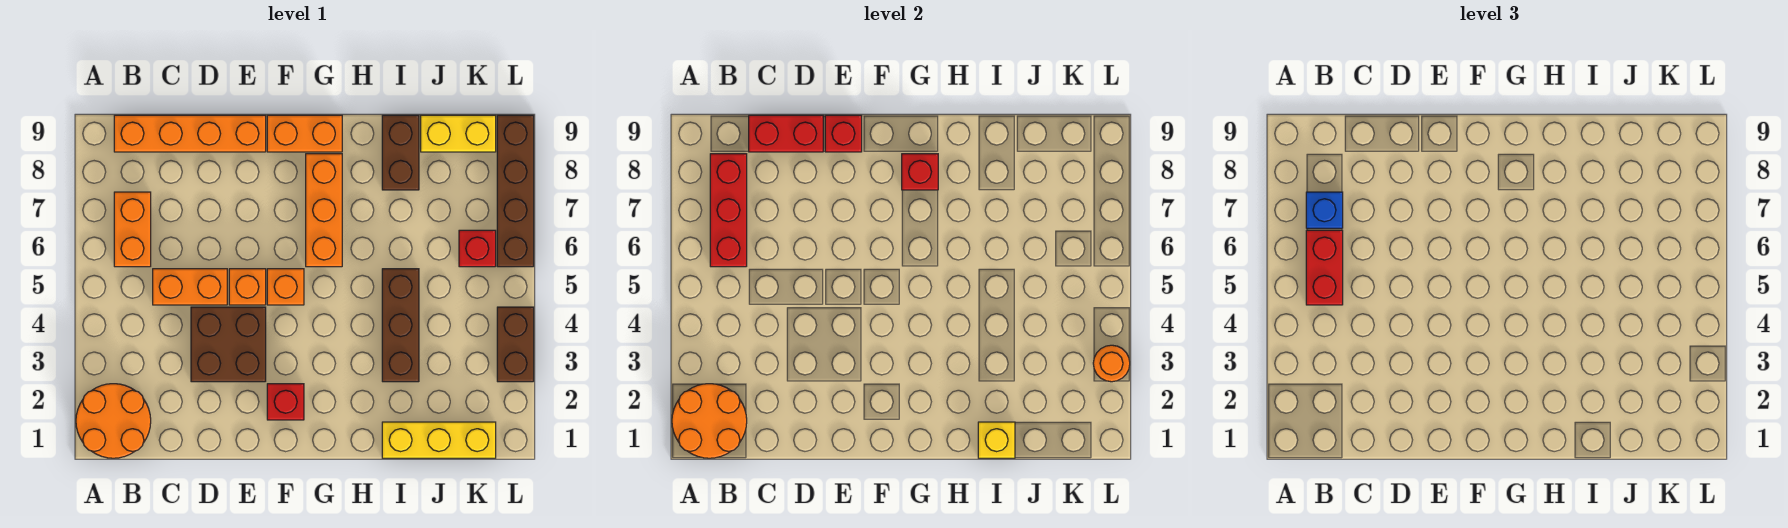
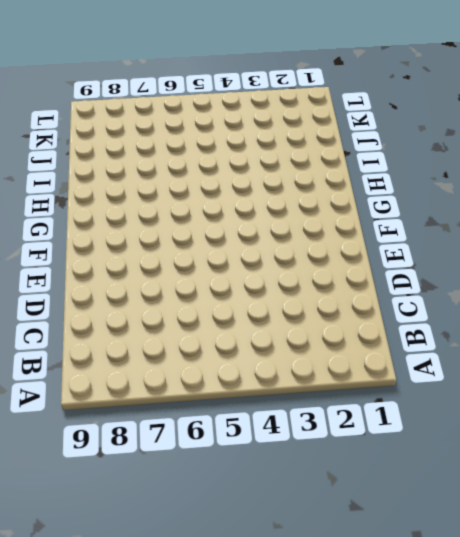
none -> orange 2x2 round brick [76,384,151,458]
none -> orange 1x2 brick [114,192,151,267]
none -> orange 1x4 brick [114,115,266,152]

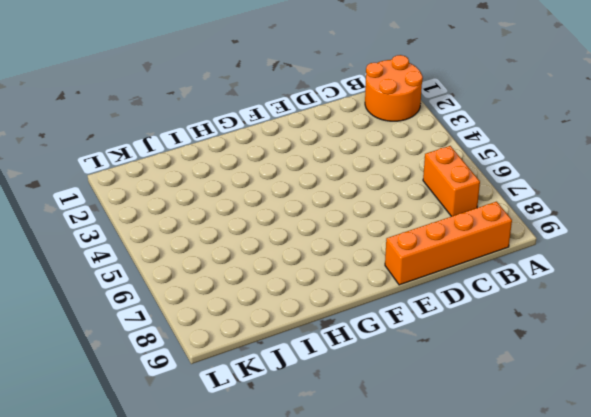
none -> orange 1x2 brick [153,269,227,305]
none -> brown 2x2 brick [191,307,266,382]
none -> orange 1x1 brick [229,269,266,305]

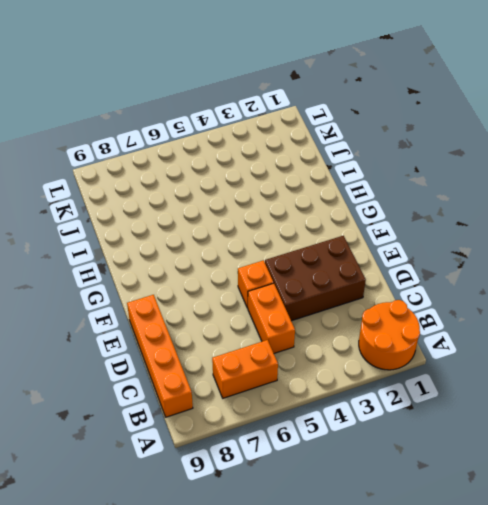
brown 2x3 brick [265,236,366,321] -> brown 2x2 brick [191,307,266,382]
none -> red 1x1 brick [267,384,304,420]
none -> orange 1x1 brick [267,269,304,305]
none -> orange 1x2 brick [267,115,342,152]

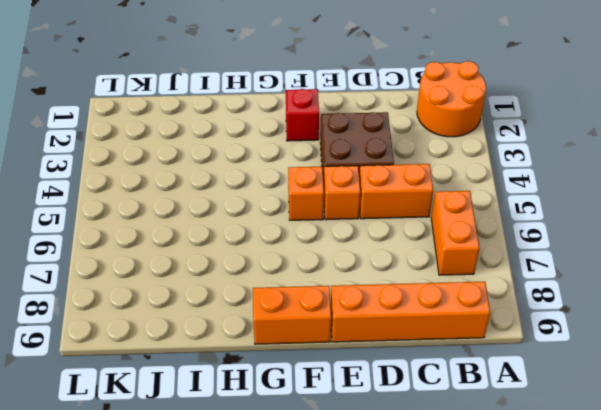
none -> orange 1x3 brick [306,154,342,267]
none -> yellow 1x3 brick [382,422,496,458]
none -> brown 1x3 brick [382,269,419,382]

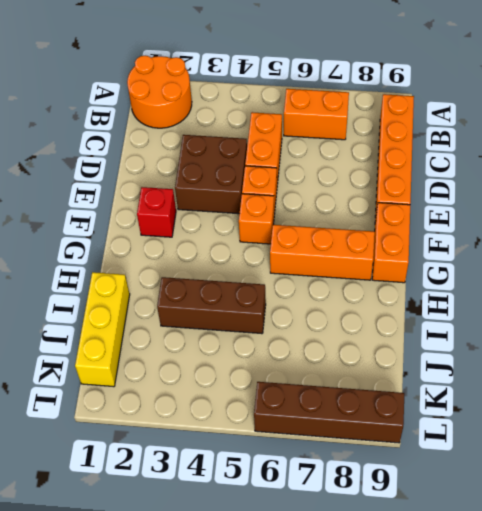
none -> brown 1x2 brick [382,115,419,190]
none -> yellow 1x2 brick [421,115,496,152]
none -> red 1x1 brick [459,230,496,267]

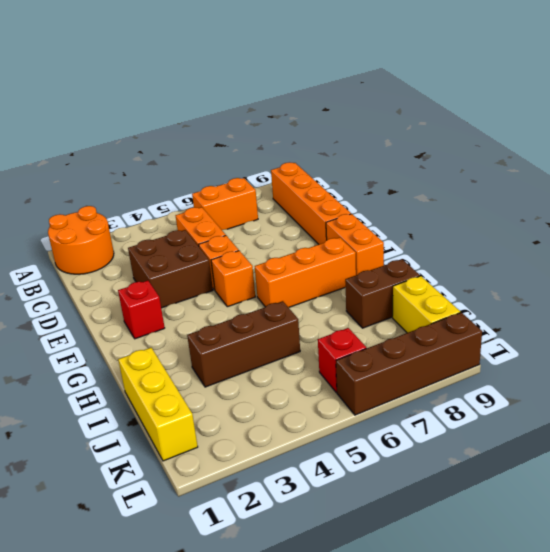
none -> brown 1x2 brick [497,307,534,382]
none -> orange 2x2 round brick [672,384,747,458]
none -> red 1x3 brick [710,154,747,267]

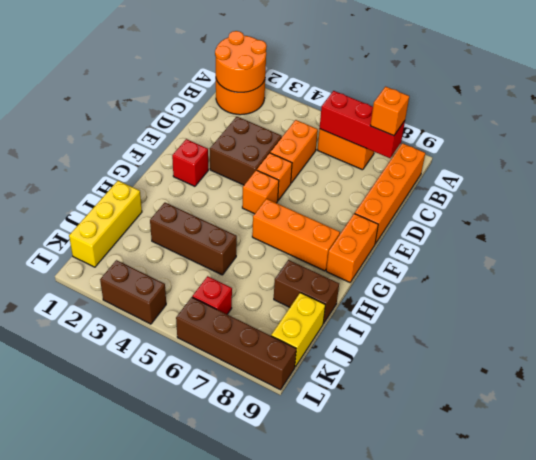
orange 1x1 brick [370,87,409,136] -> none
none -> red 1x2 brick [749,115,823,152]
none -> red 1x1 brick [825,115,862,152]
none -> red 1x1 brick [902,154,938,190]

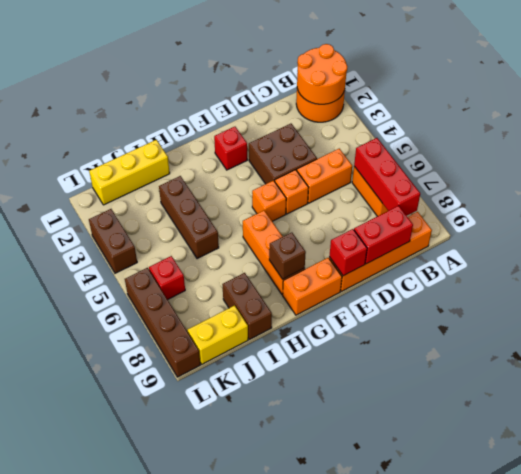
brown 1x1 brick [269,233,306,279] -> red 1x1 brick [902,154,938,190]
none -> yellow 1x1 brick [978,422,1015,458]
none -> orange 1x1 round brick [1093,345,1130,382]
none -> red 1x2 brick [1306,230,1343,305]

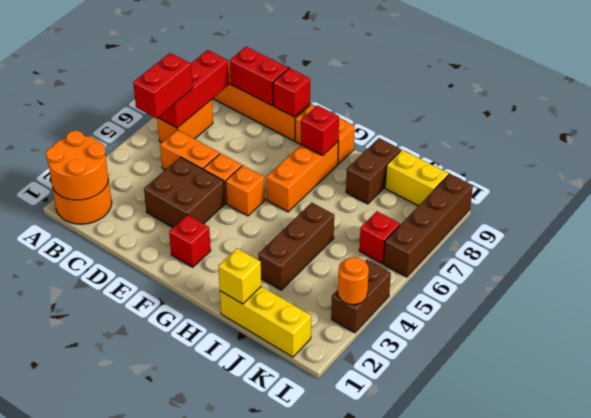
none -> blue 1x1 brick [1306,192,1343,228]

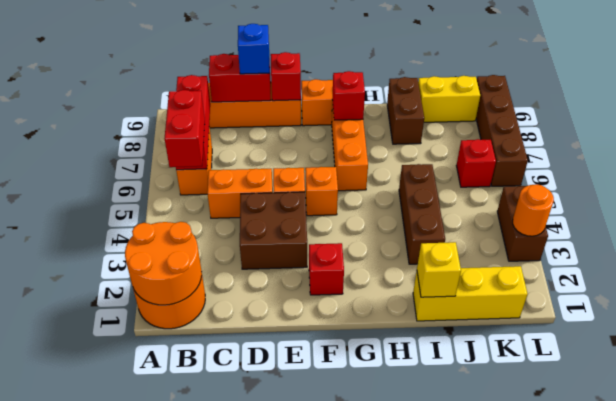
blue 1x1 brick [238,24,270,74] -> blue 1x1 brick moved to [1306,192,1343,228]

